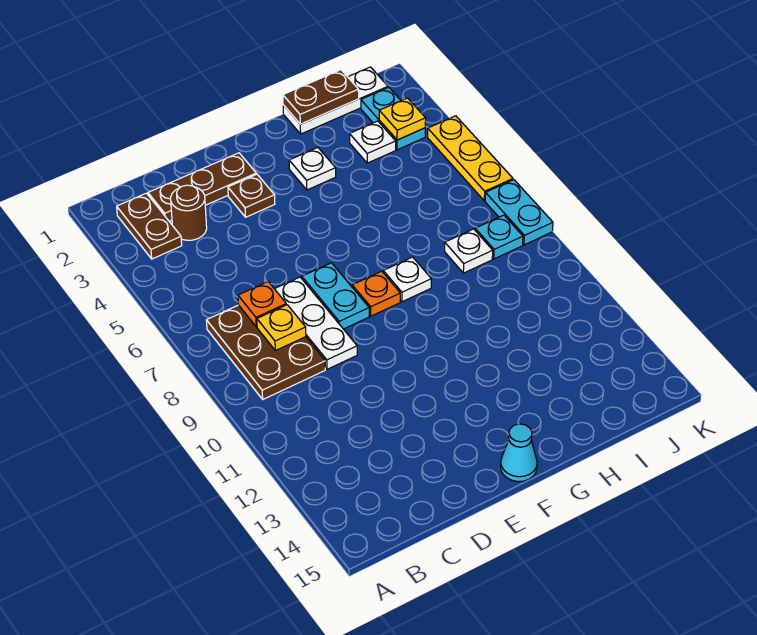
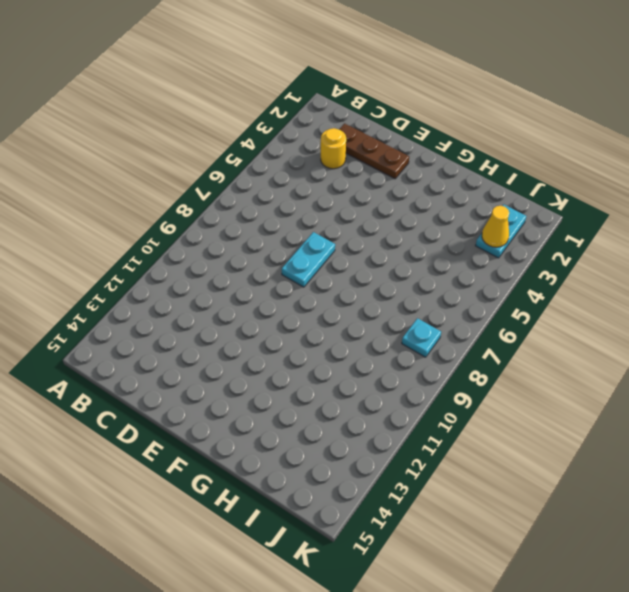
yellow 1x1 round brick [321,128,346,169] -> brown 1x1 round brick [171,185,207,240]
yellow 1x1 cone [482,206,509,247] -> yellow 1x1 plate [379,98,426,140]
none -> brown 1x2 plate [117,193,182,259]
none -> brown 2x3 plate [206,305,325,399]
none -> white 1x3 plate [275,277,357,369]

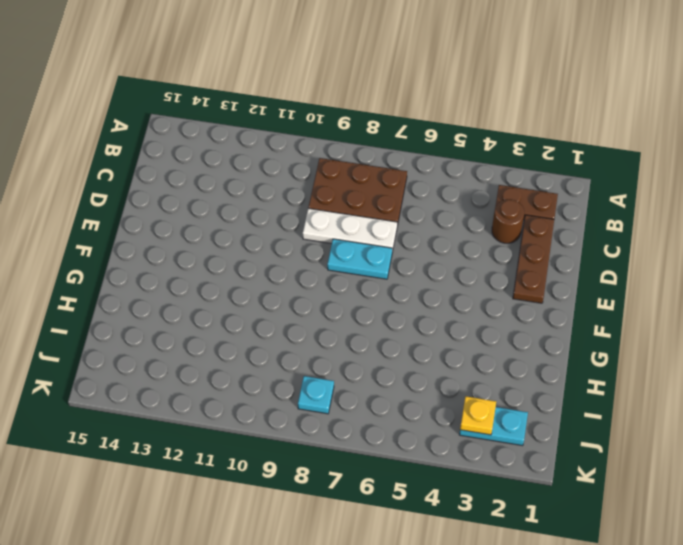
none -> brown 1x1 plate [228,174,275,217]
none -> orange 1x1 plate [352,271,400,316]
none -> cyan 1x1 cone [500,424,537,482]

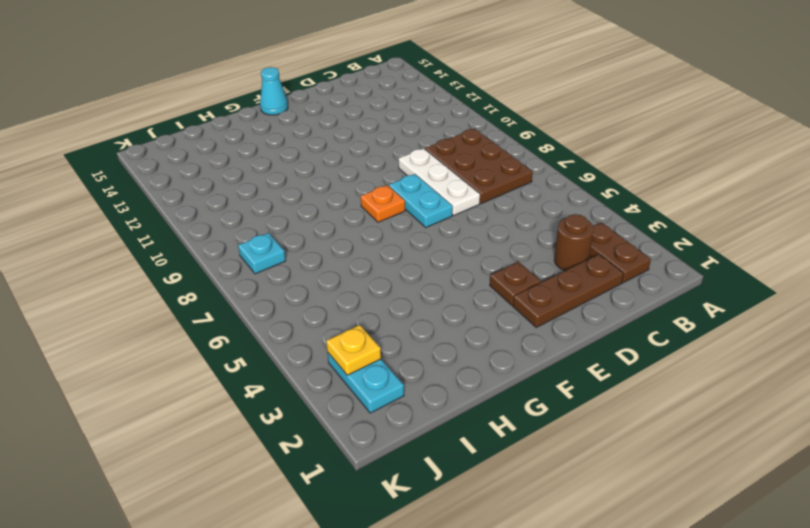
none -> white 1x1 plate [289,148,336,190]
none -> white 1x1 plate [383,257,431,302]
none -> white 1x3 plate [283,67,388,134]

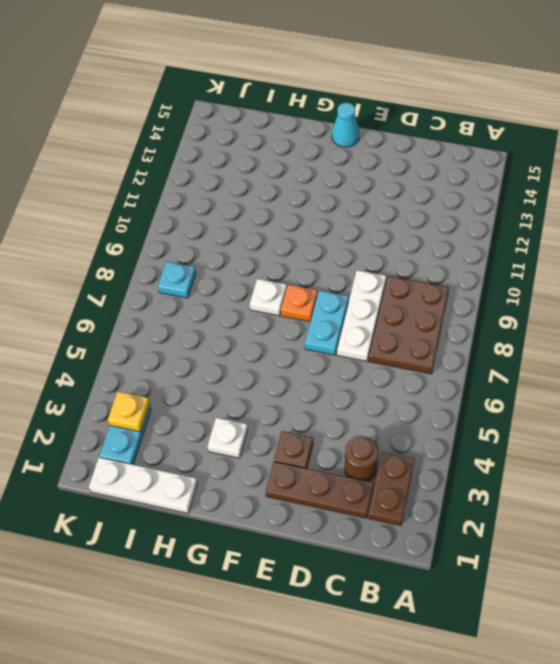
none -> white 1x1 plate [350,121,396,163]
none -> white 1x1 plate [445,229,493,273]
none -> yellow 1x3 plate [428,116,513,201]

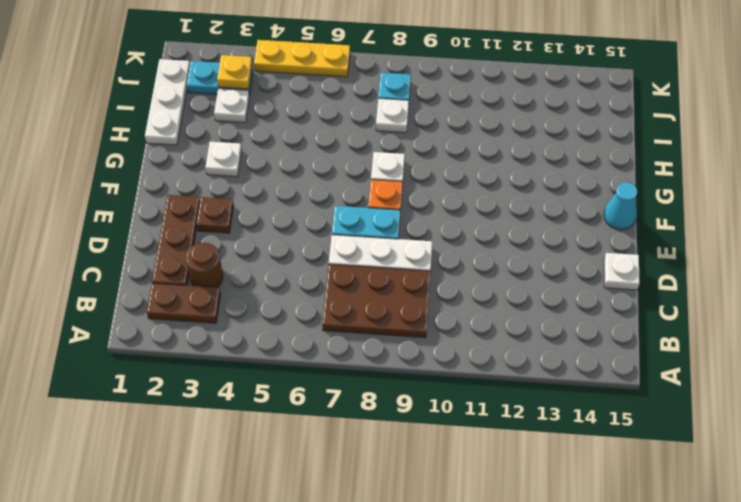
white 1x1 plate [604,253,640,290] -> none
none -> cyan 1x2 plate [485,180,553,245]
none -> orange 1x1 plate [238,282,286,327]
none -> yellow 1x1 plate [257,305,306,351]

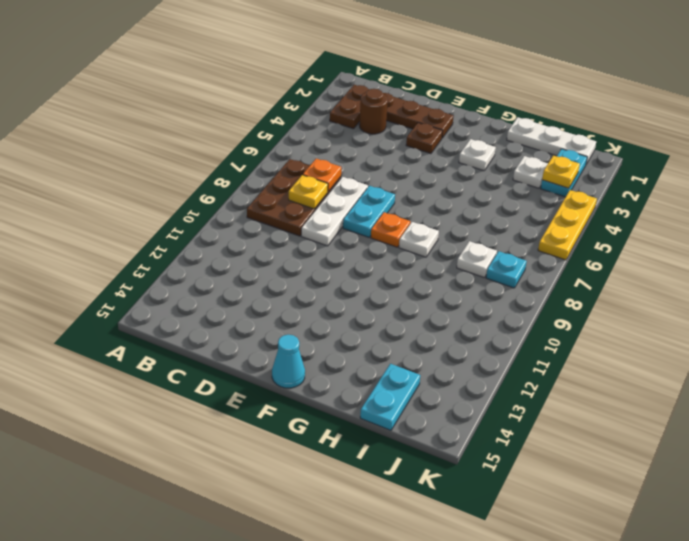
cyan 1x2 plate [360,364,420,430] -> cyan 1x2 plate moved to [485,180,553,245]
none -> brown 1x2 plate [283,70,359,124]

